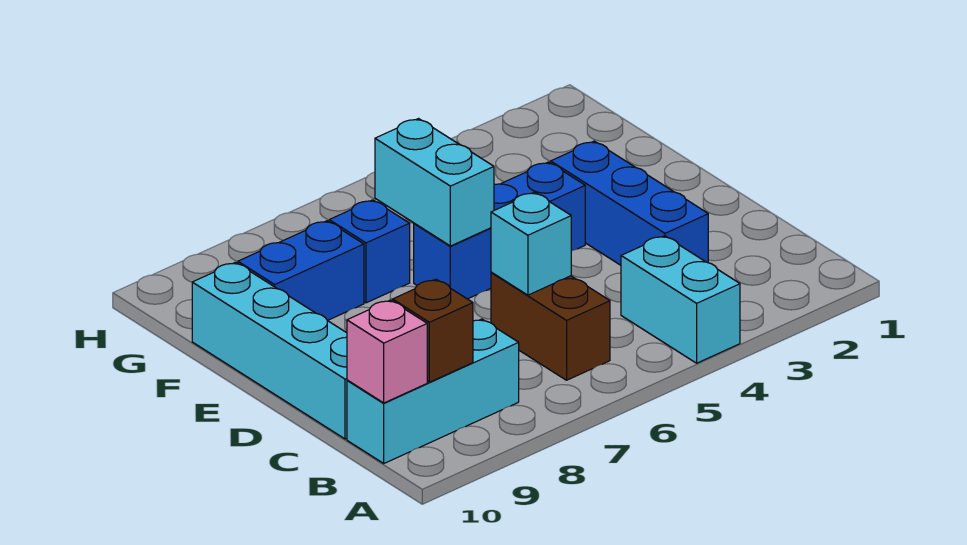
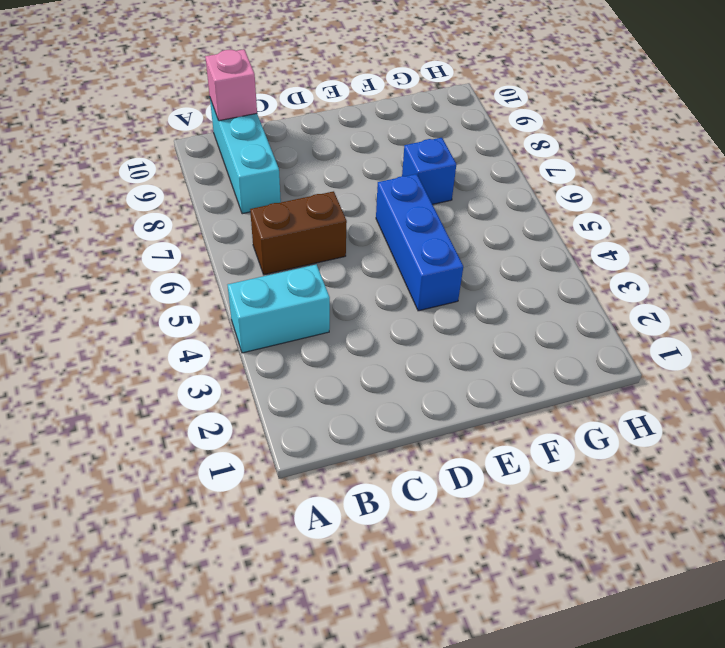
none -> blue 1x3 brick [551,141,708,265]
none -> cyan 1x4 brick [192,262,347,439]
none -> blue 1x2 brick [238,221,364,321]

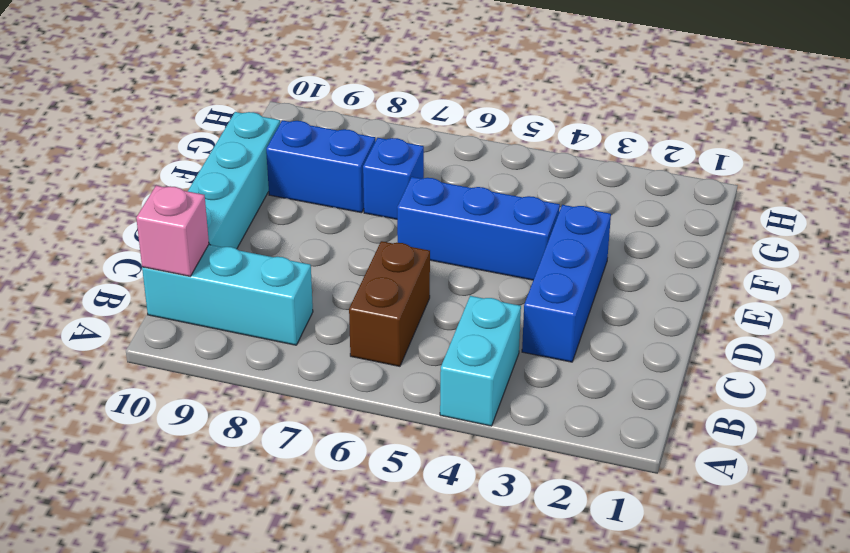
none -> brown 1x1 brick [393,279,473,382]
none -> cyan 1x1 brick [491,192,571,295]
none -> cyan 1x2 brick [375,119,494,246]

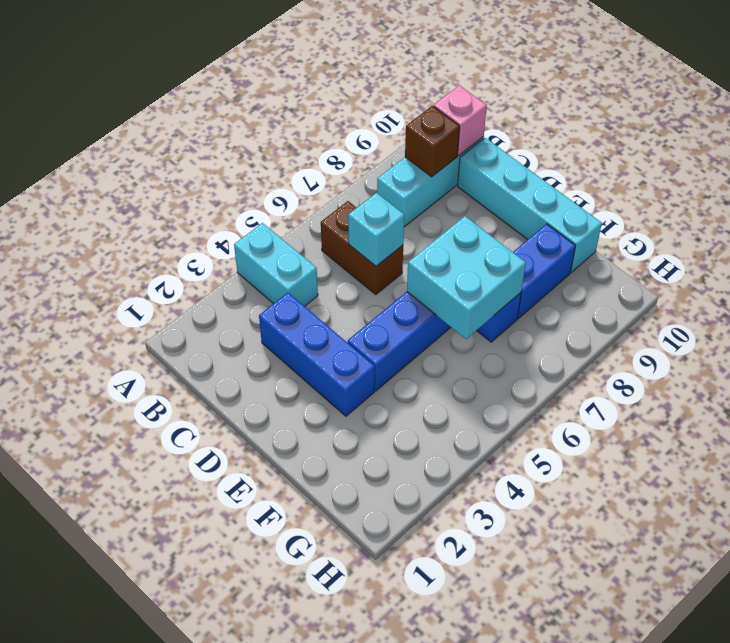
cyan 2x2 brick [407,216,526,339] -> cyan 1x2 brick [375,119,494,246]

